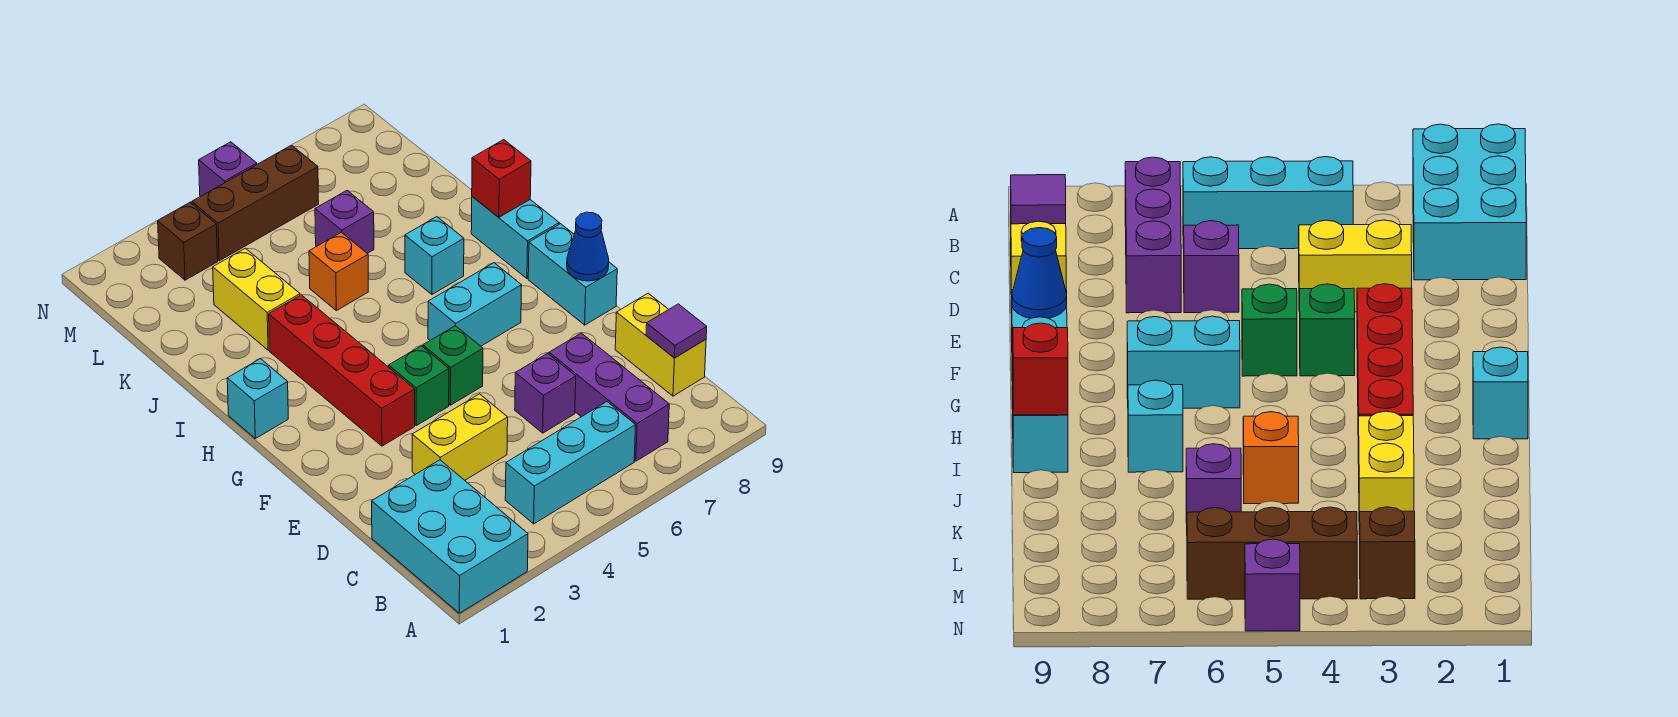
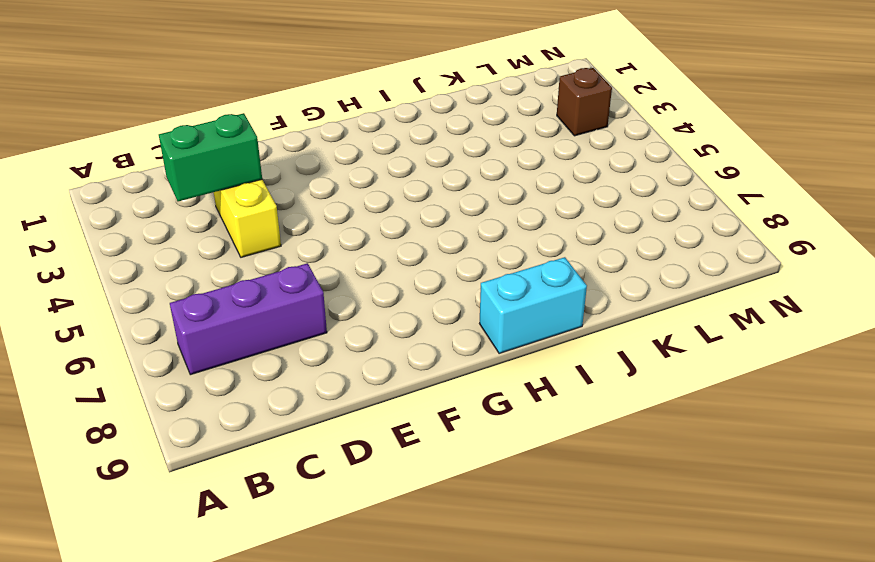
green 1x2 brick [159,113,262,201] -> none
none -> cyan 2x3 brick [372,460,528,613]
none -> cyan 1x3 brick [505,402,636,524]
none -> yellow 1x2 brick [615,293,706,396]

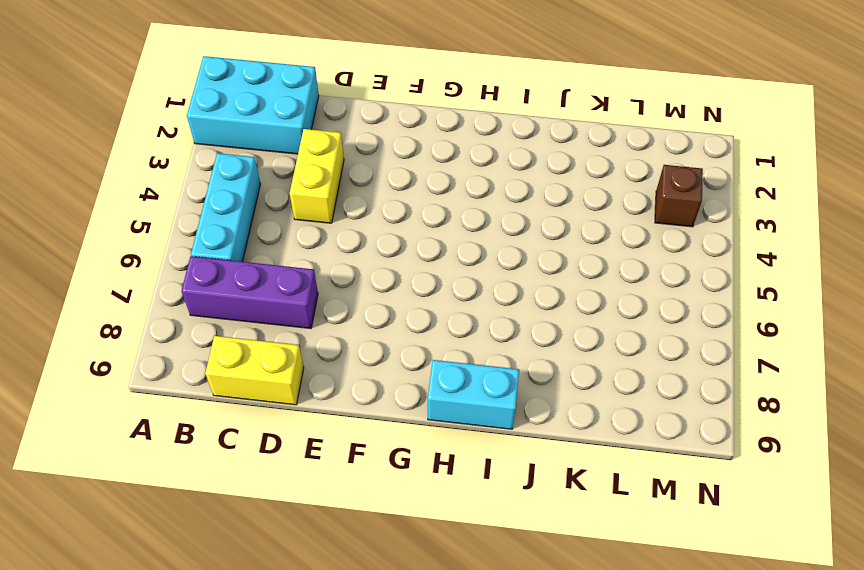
none -> purple 1x1 brick [515,353,576,433]
none -> red 1x4 brick [269,295,415,446]
none -> green 1x1 brick [389,346,449,425]

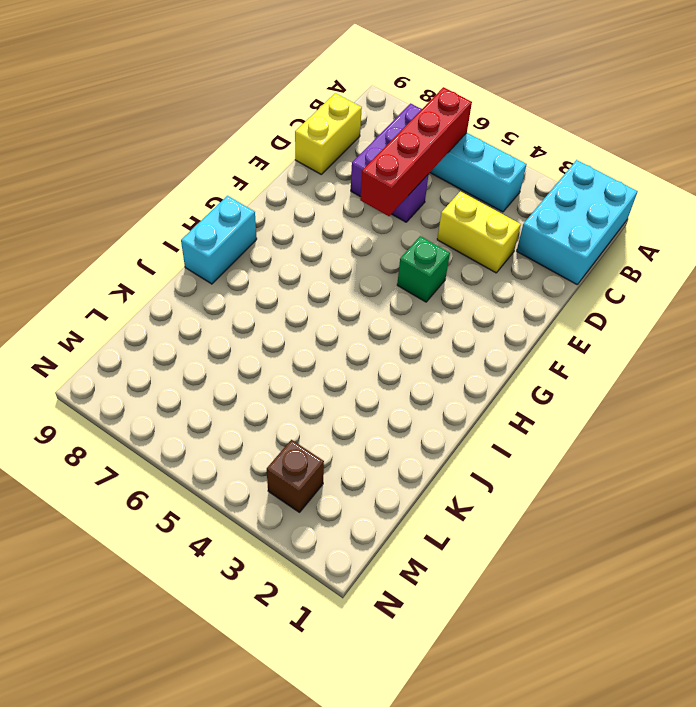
red 1x4 brick [360,87,472,216] -> red 1x4 brick moved to [269,295,415,446]
none -> green 1x1 brick [423,326,483,405]
none -> cyan 1x2 brick [528,224,617,325]
none -> cyan 1x2 brick [428,263,522,346]

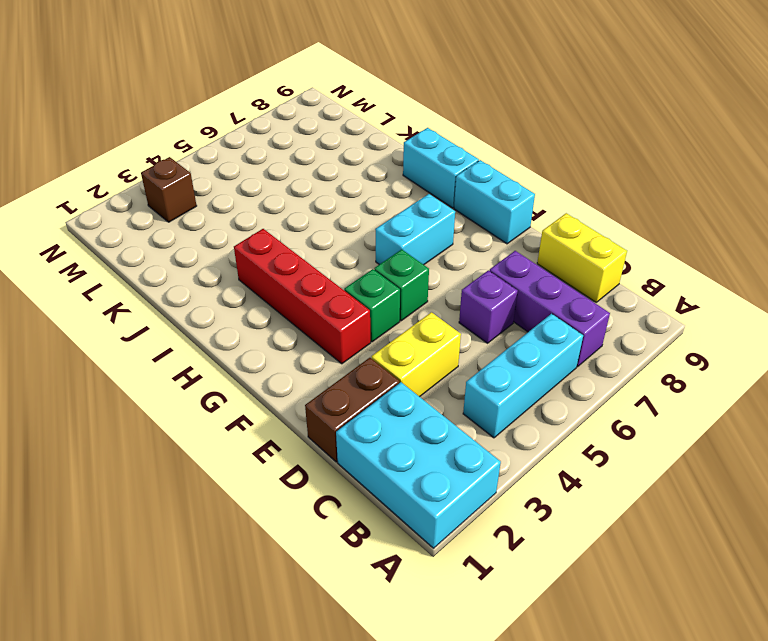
brown 1x2 brick [305,358,399,462] -> none
none -> cyan 1x1 brick [227,359,288,439]
none -> cyan 1x1 brick [405,217,464,294]
none -> yellow 1x2 brick [213,248,300,350]

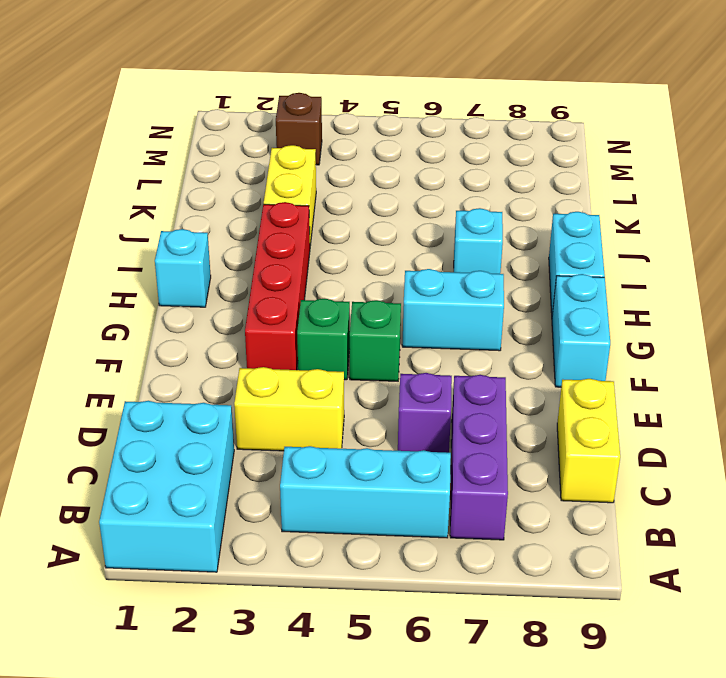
none -> orange 1x1 brick [309,232,368,311]
none -> purple 1x1 brick [315,191,374,253]
none -> brown 1x3 brick [192,145,319,261]

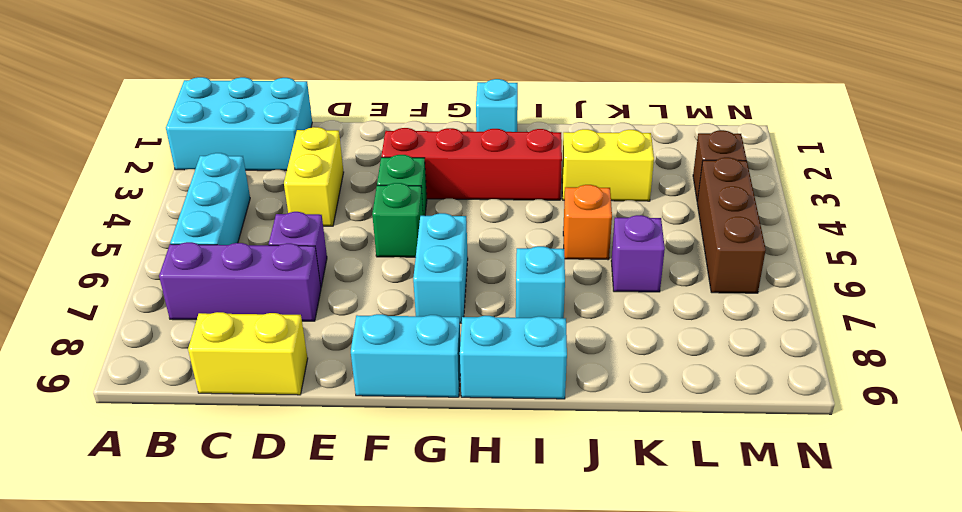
none -> purple 1x1 brick [199,142,257,197]
none -> purple 1x1 tile [646,304,707,358]
none -> blue 1x1 cone [567,212,609,281]

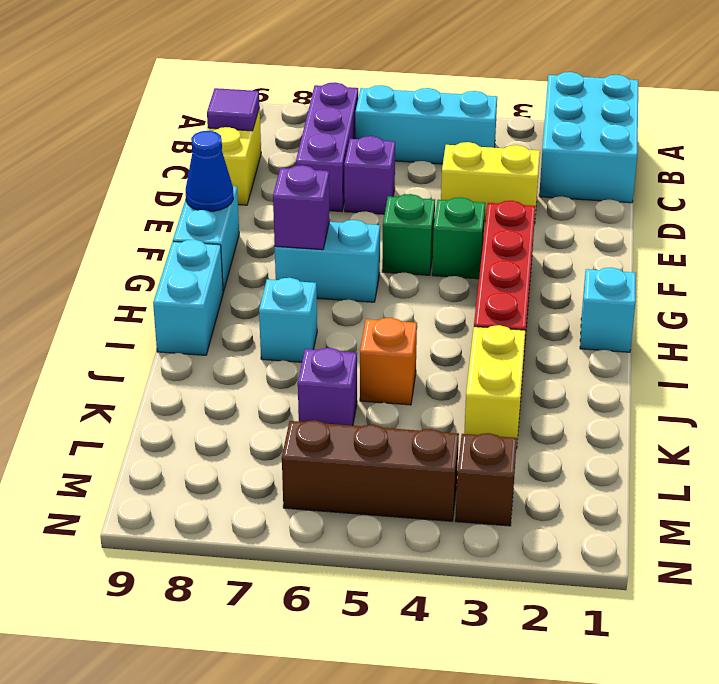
purple 1x1 brick [273,165,330,250] -> purple 1x1 brick moved to [199,142,257,197]
none -> red 1x1 brick [472,140,531,217]

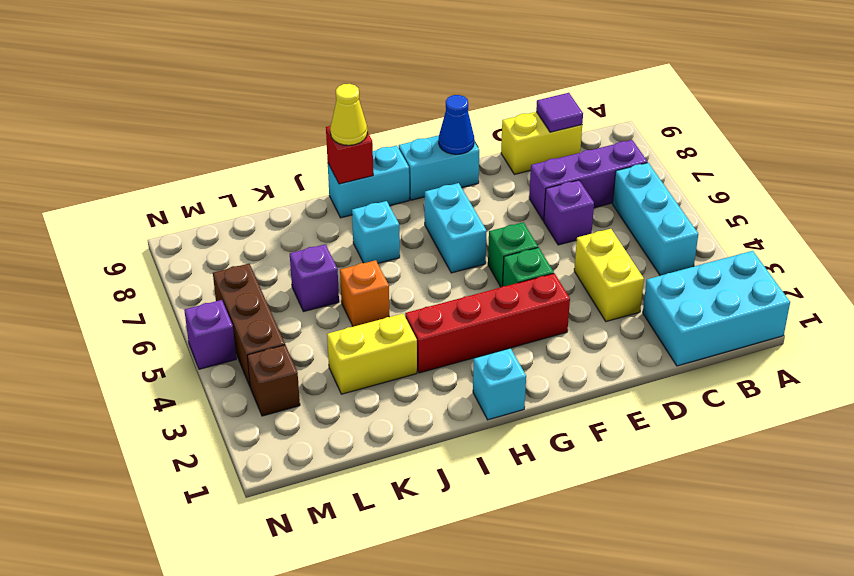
yellow 1x1 cone [330,84,367,145] -> none

